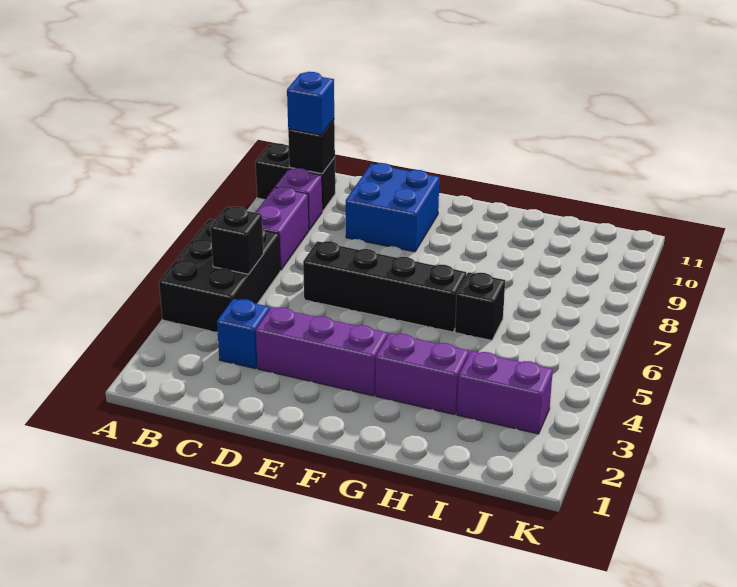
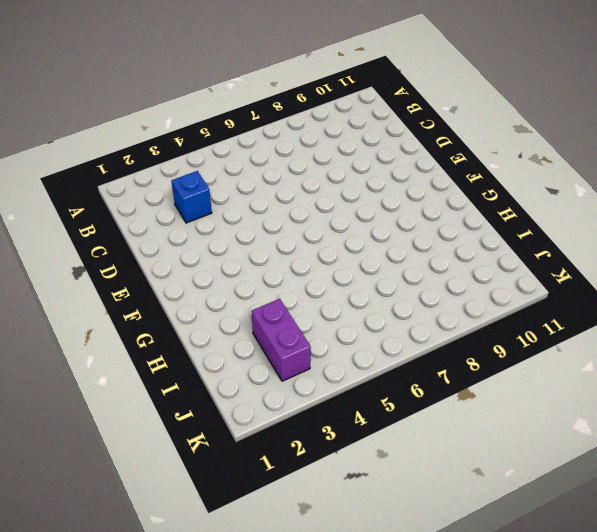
none -> black 2x3 brick [159,219,280,333]
none -> black 1x2 brick [255,144,335,211]
none -> purple 1x2 brick [255,187,309,270]

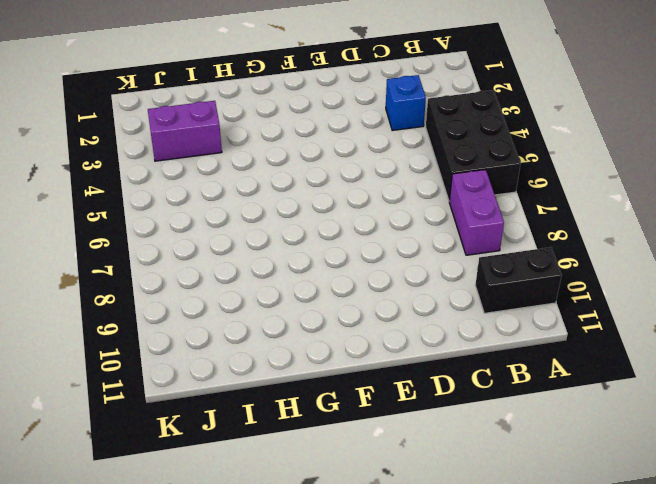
none -> purple 1x1 brick [275,168,322,230]
none -> purple 1x3 brick [256,307,388,396]
none -> black 1x4 brick [303,241,466,332]

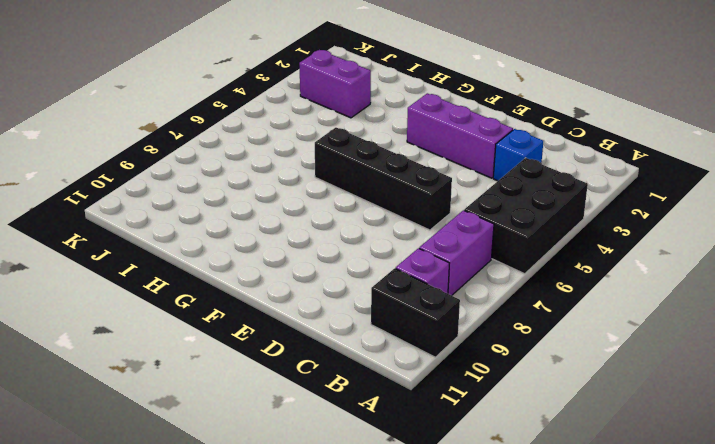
none -> blue 2x2 brick [346,163,439,252]
none -> purple 1x2 brick [376,333,469,415]
none -> black 1x1 brick [455,272,505,341]

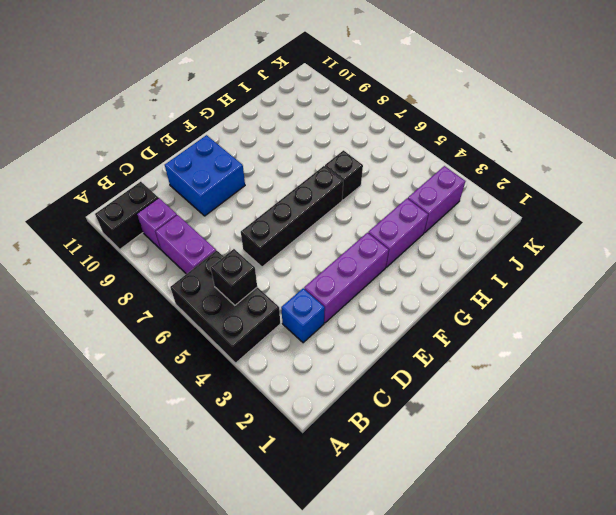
none -> black 1x1 brick [288,119,335,174]
none -> blue 1x1 brick [287,72,334,135]

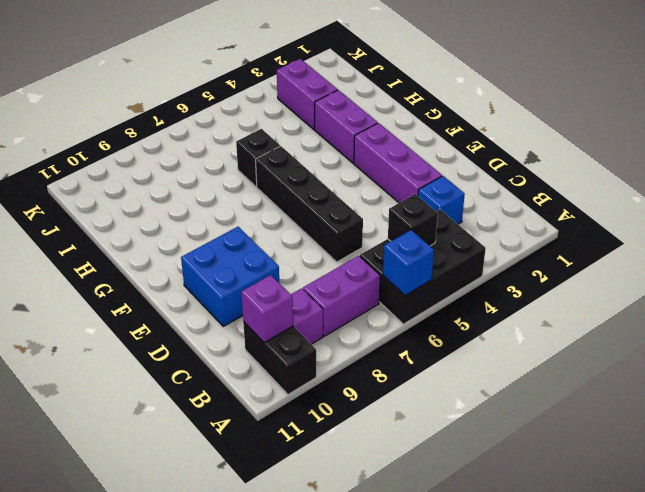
blue 1x1 brick [383,230,434,295] -> blue 1x1 brick moved to [287,72,334,135]
purple 1x1 brick [241,275,293,343] -> black 1x1 brick [288,119,335,174]

